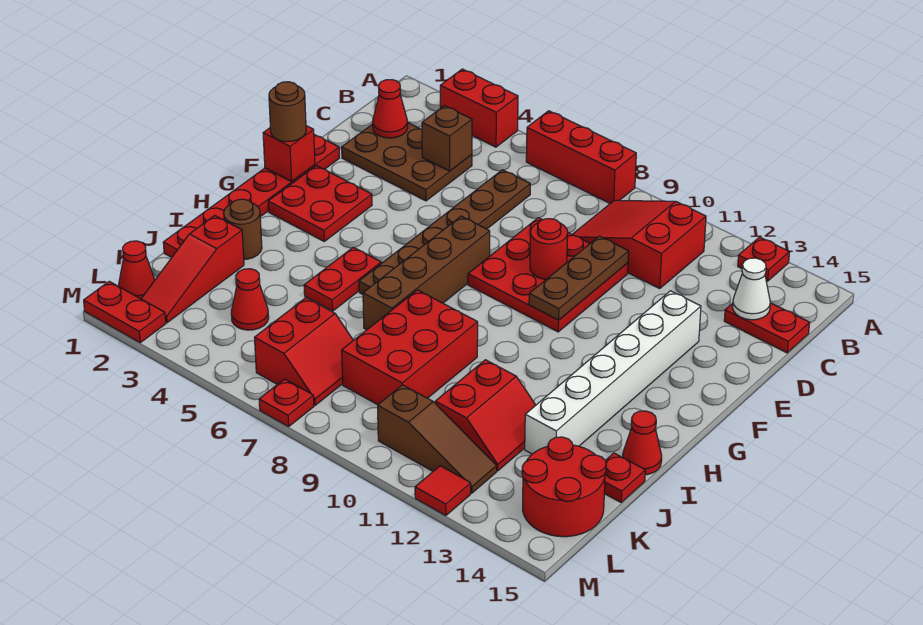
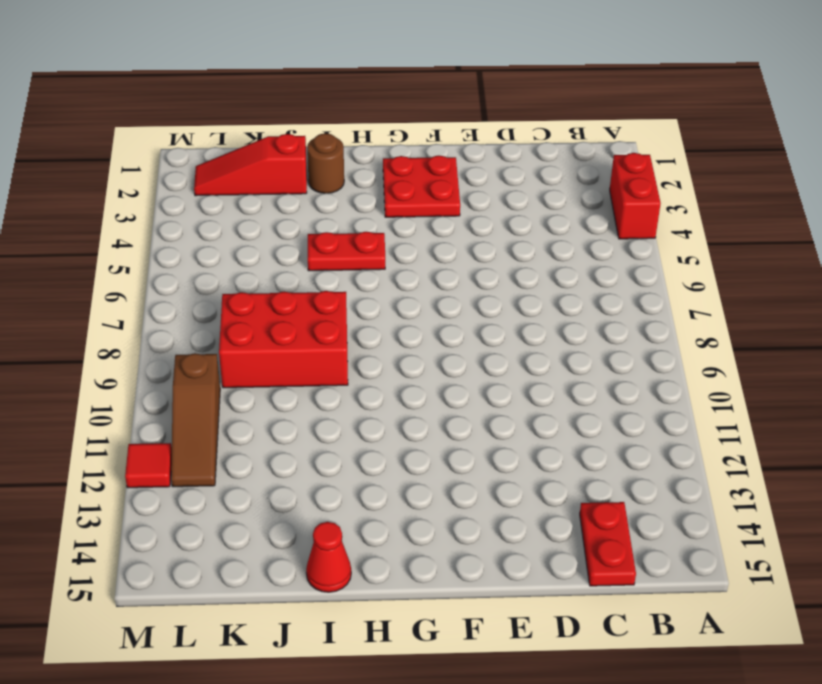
none -> red 1x3 brick [526,111,636,203]
none -> red 1x1 plate [738,237,790,281]
none -> red 2x3 slope [572,200,706,288]
none -> brown 2x3 plate [342,123,472,201]

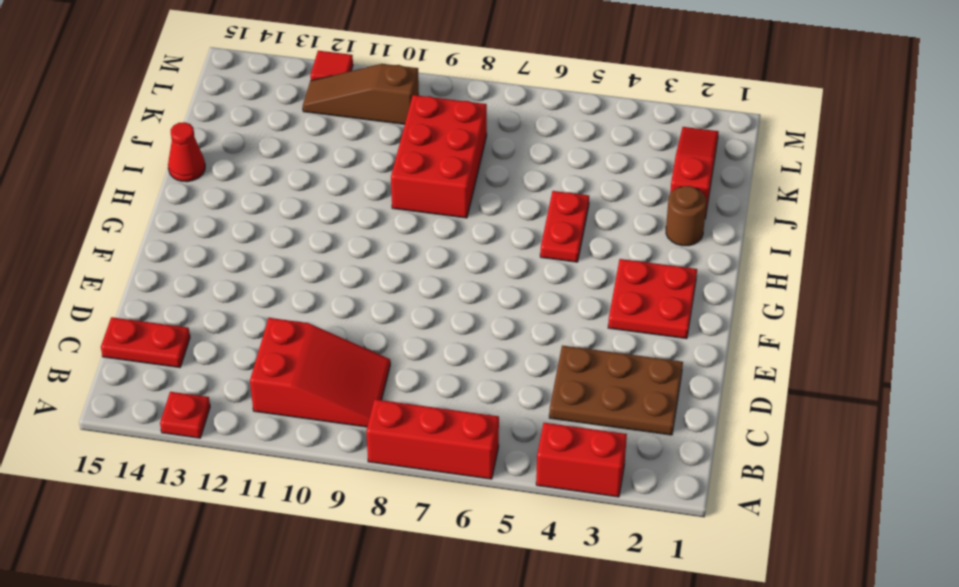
none -> brown 1x6 plate [359,170,530,294]
none -> red 3x3 plate [468,218,628,332]
none -> red 1x6 plate [163,135,339,257]
none -> white 1x6 brick [525,291,701,454]

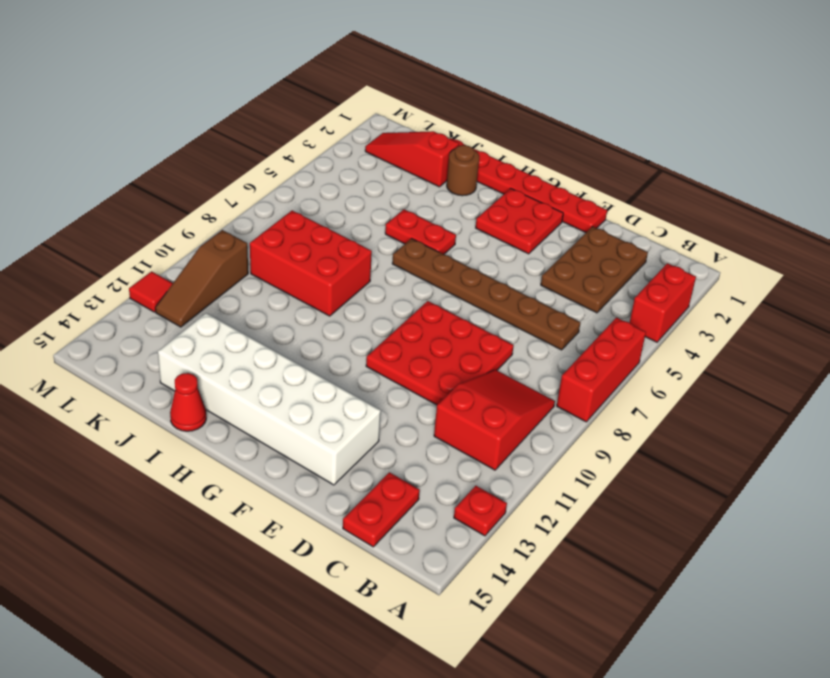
white 2x6 brick [158,313,381,485] -> white 1x6 brick [525,291,701,454]
none -> brown 1x4 brick [363,216,490,330]
none -> red 2x2 slope [435,360,536,471]
none -> red 1x1 plate [604,453,645,502]
none -> red 1x1 cone [231,269,269,330]

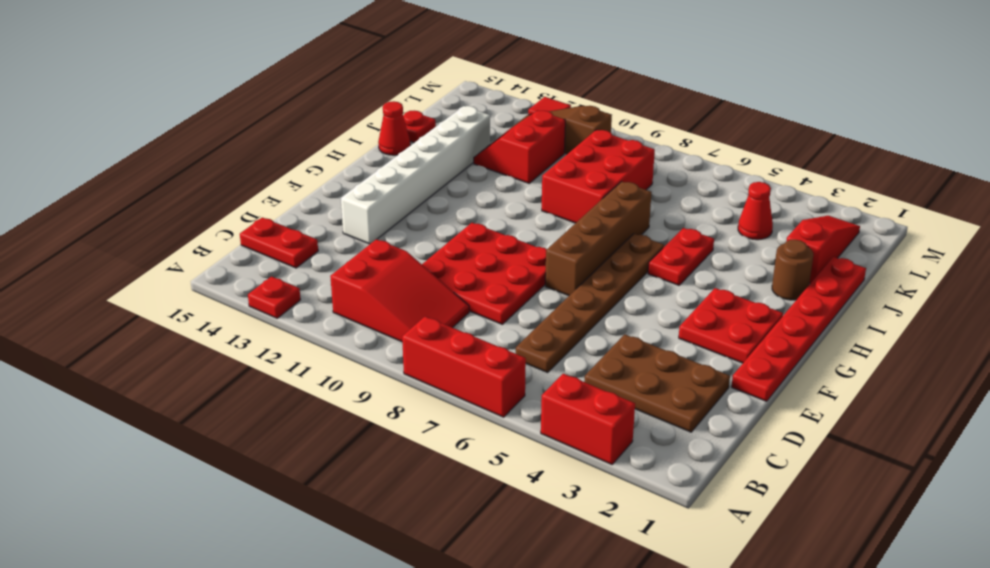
none -> red 2x2 slope [254,298,353,405]
none -> red 2x2 round brick [522,437,606,537]
none -> red 1x1 cone [119,241,155,299]
none -> red 1x2 plate [84,281,166,343]

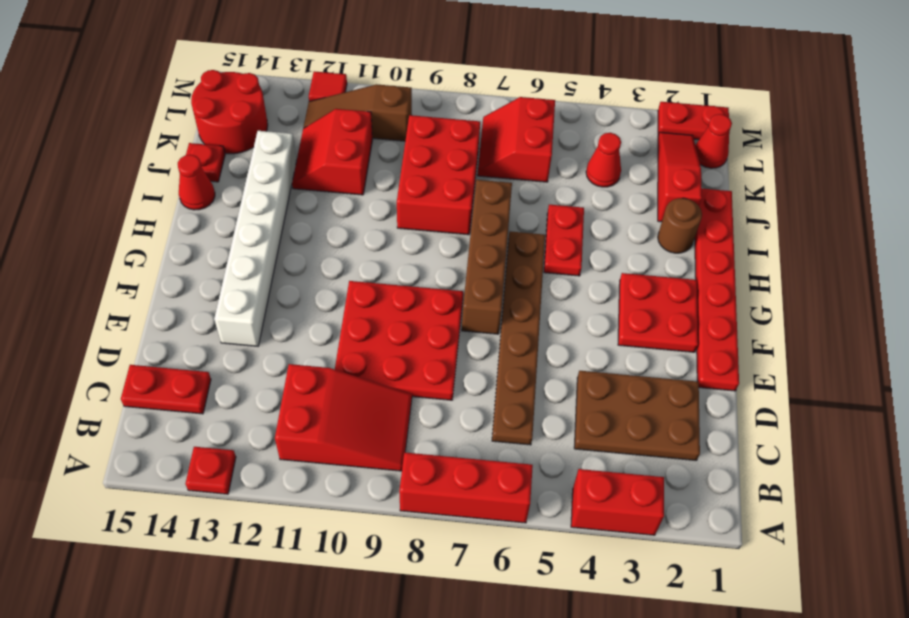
none -> red 1x1 plate [259,379,314,427]
none -> red 1x1 cone [373,80,408,138]
none -> brown 1x1 brick [422,106,472,171]
none -> white 1x1 cone [733,258,770,320]

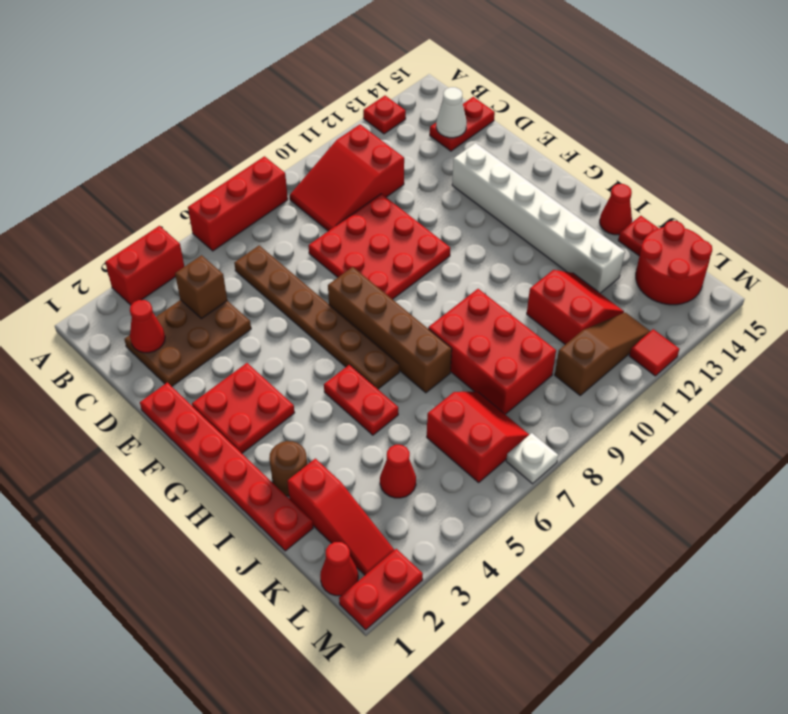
white 1x1 plate [506,433,558,484] -> red 1x1 plate [259,379,314,427]
none -> brown 1x3 plate [529,236,629,320]
none -> red 1x1 round brick [530,219,568,279]
none -> red 1x1 brick [263,126,315,181]
none -> brown 1x1 round brick [269,82,306,142]

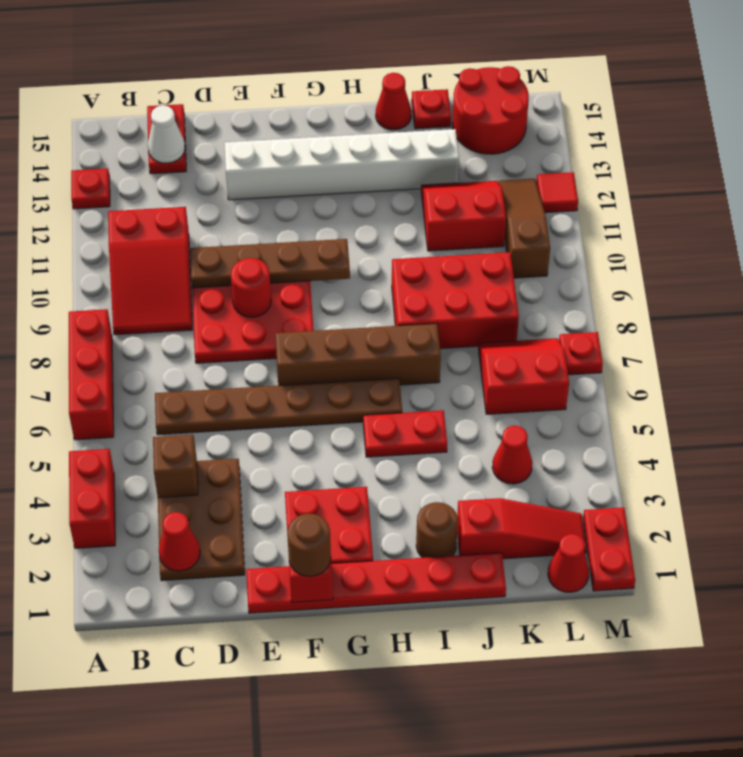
brown 1x4 plate [190,239,350,288] -> brown 1x3 plate [529,236,629,320]

